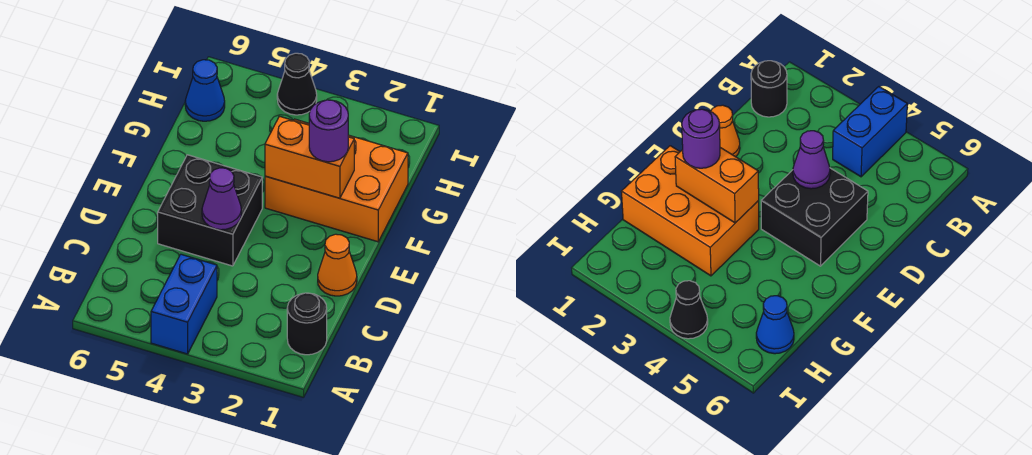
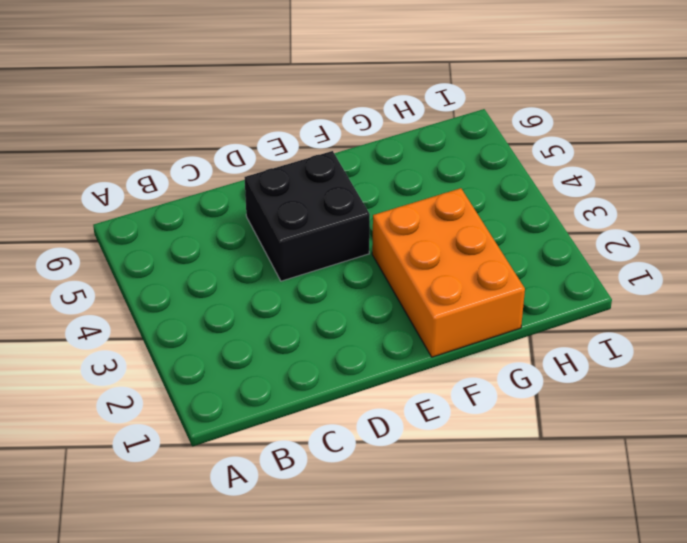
none -> blue 1x2 brick [151,254,217,354]
none -> black 1x1 round brick [287,293,327,355]

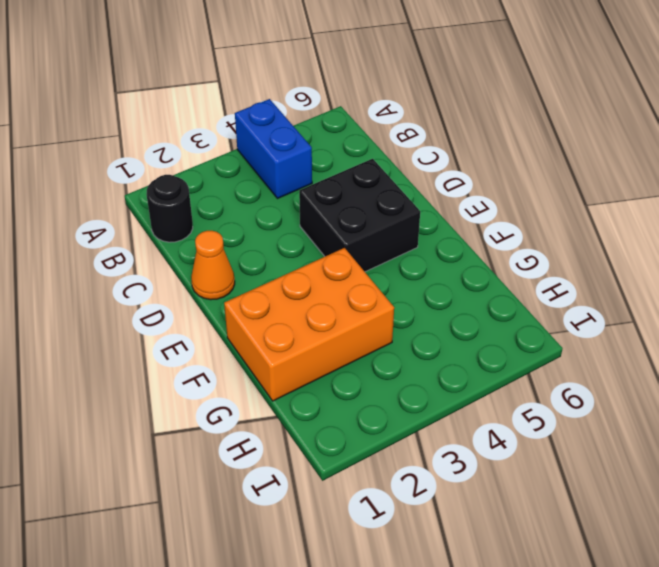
none -> blue 1x1 cone [185,60,225,121]
none -> black 1x1 cone [277,53,317,115]

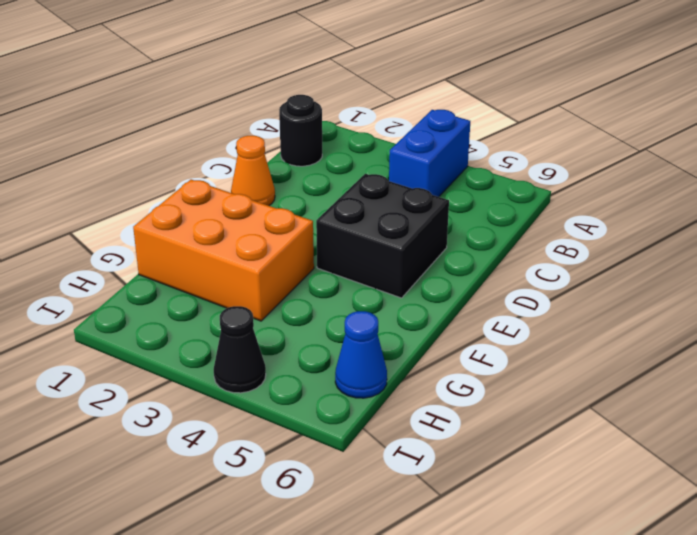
none -> purple 1x1 cone [202,168,241,230]
none -> orange 1x2 brick [265,116,354,198]

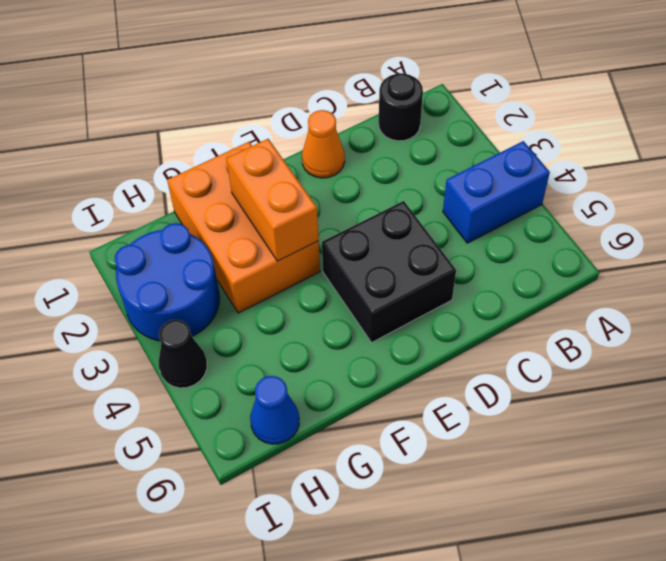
blue 2x2 round brick [115,223,220,341] -> none
none -> purple 1x1 cone [202,168,241,230]
none -> purple 1x1 round brick [309,100,348,162]

